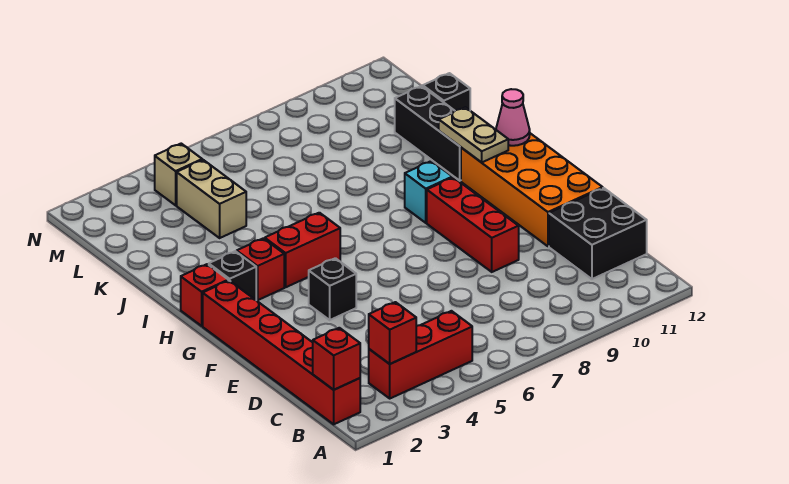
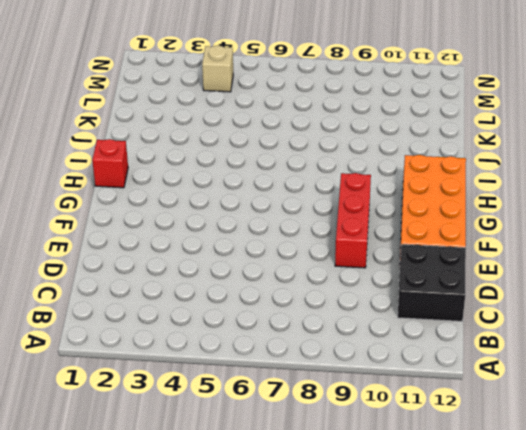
none -> red 1x6 brick [203,280,360,424]
none -> red 1x3 brick [369,311,472,398]
none -> black 1x1 brick [309,258,356,320]

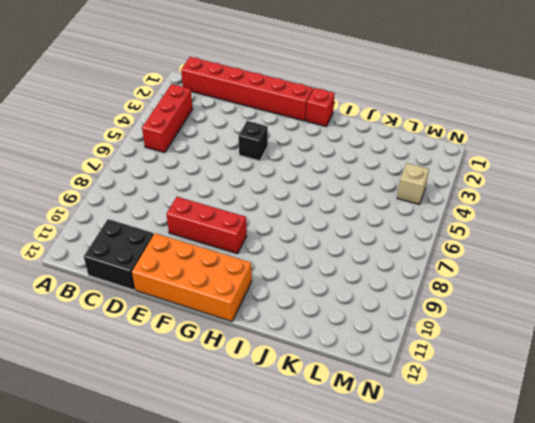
none -> black 1x1 brick [209,251,256,300]
none -> red 1x1 brick [237,238,284,300]
none -> red 1x2 brick [265,213,340,287]

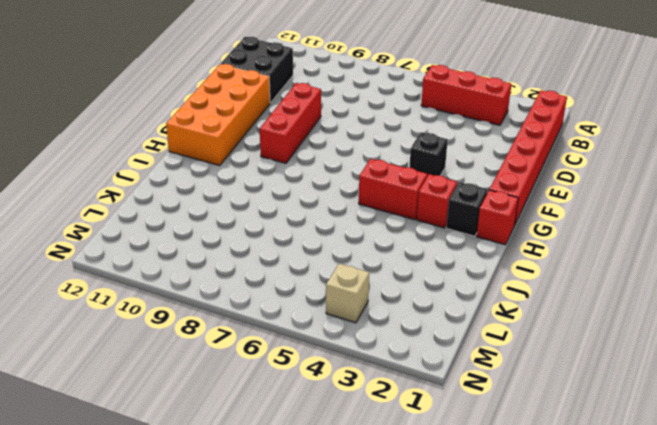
none -> cyan 1x1 brick [405,161,452,223]
none -> black 1x3 brick [395,86,461,181]
none -> tan 1x2 brick [177,160,246,238]

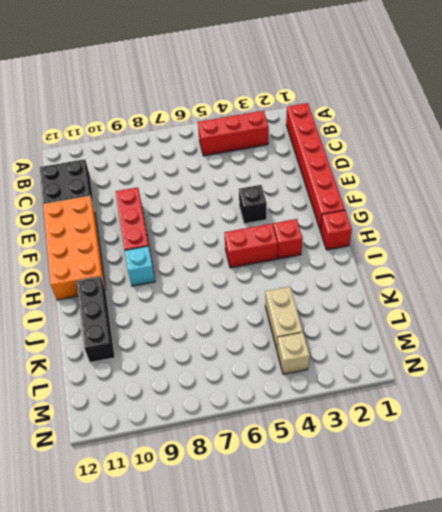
none -> black 1x1 brick [209,251,256,300]
none -> black 1x1 brick [422,73,470,111]
none -> red 1x1 brick [313,328,360,390]

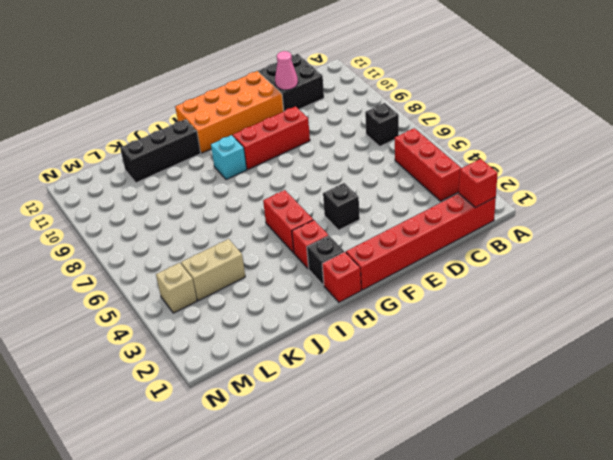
black 1x1 brick [365,103,399,146] -> black 1x1 brick moved to [422,73,470,111]
pink 1x1 cone [275,51,298,90] -> pink 1x1 cone moved to [496,89,530,146]
none -> red 1x1 brick [369,302,416,364]
none -> tan 1x2 plate [439,107,508,162]

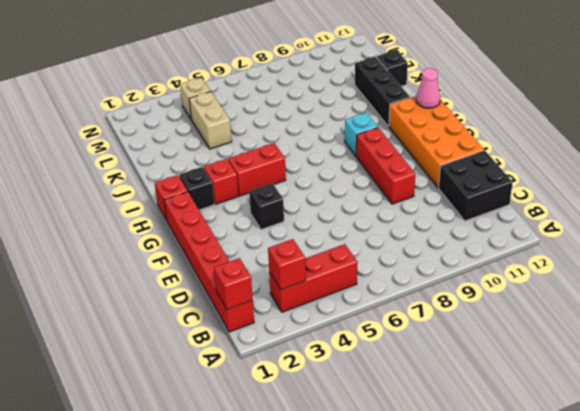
none -> tan 1x2 plate [439,107,508,162]

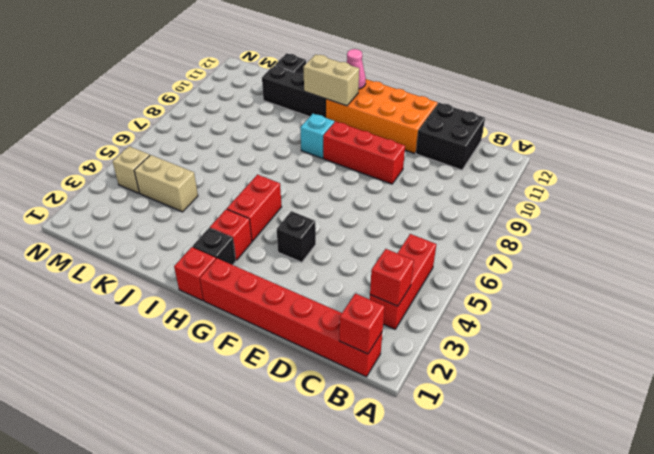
tan 1x2 brick [304,54,359,106] -> tan 1x2 plate [439,107,508,162]

